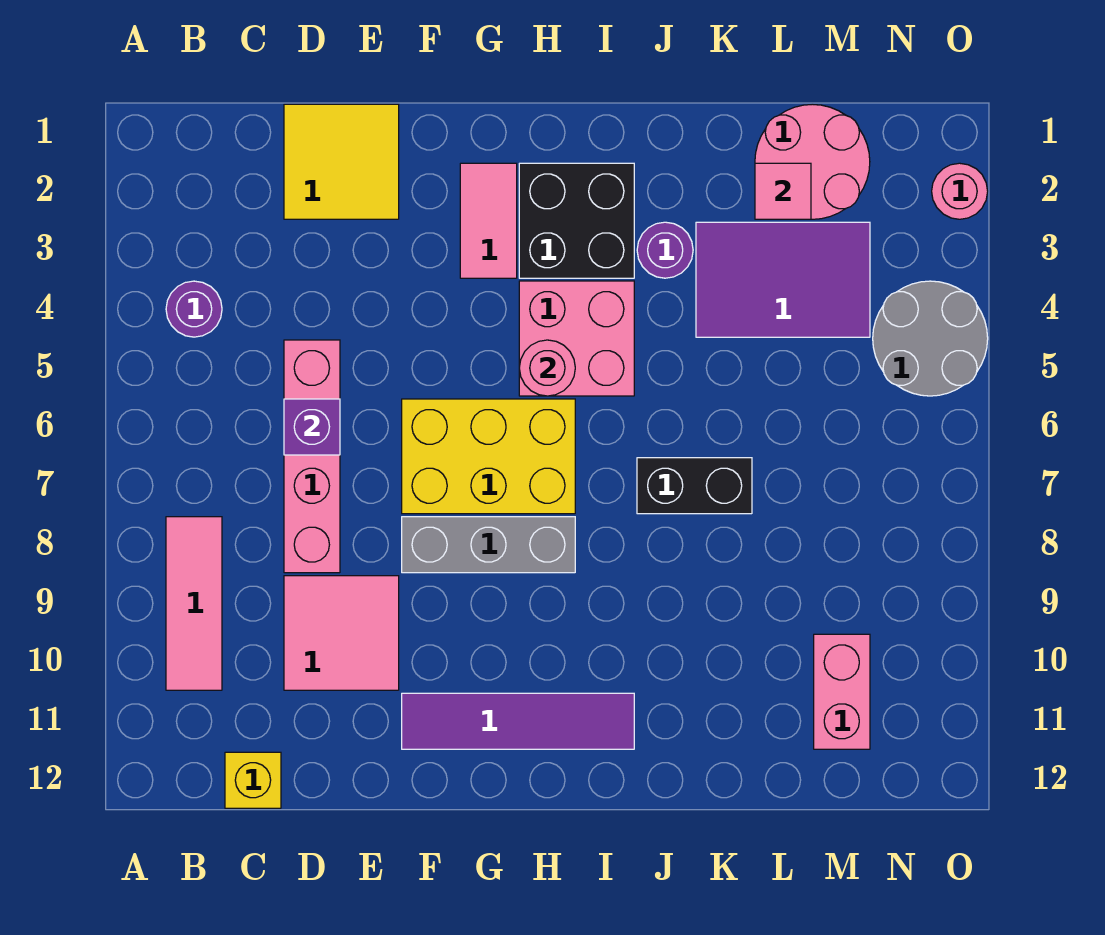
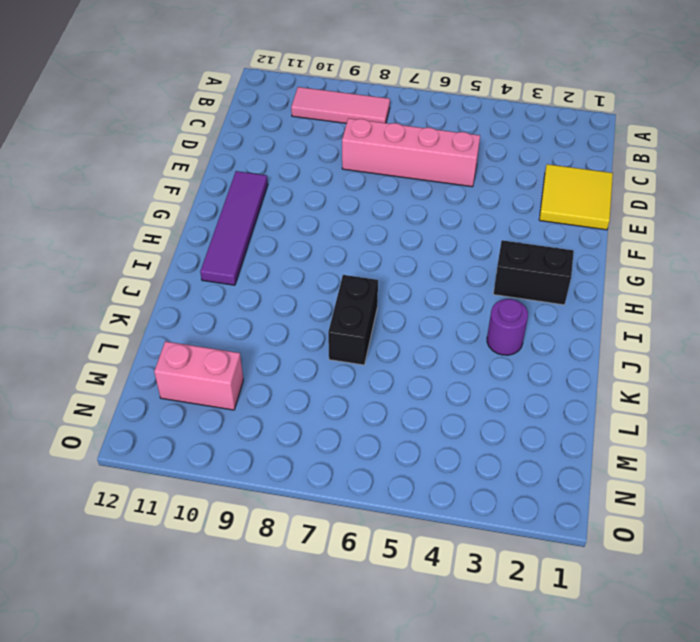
black 1x2 brick [493,240,574,305] -> black 2x2 brick [519,163,634,278]
none -> purple 1x1 round brick [166,281,222,337]
none -> yellow 1x1 brick [225,752,281,808]
none -> pink 2x2 tile [284,576,399,690]

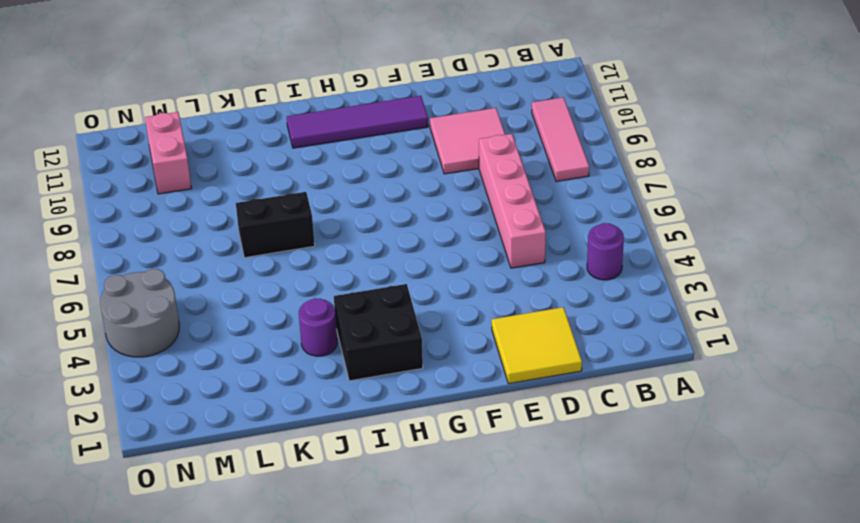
none -> yellow 1x1 brick [225,752,281,808]
none -> yellow 2x3 brick [402,399,575,514]
none -> grey 1x3 brick [402,517,575,573]

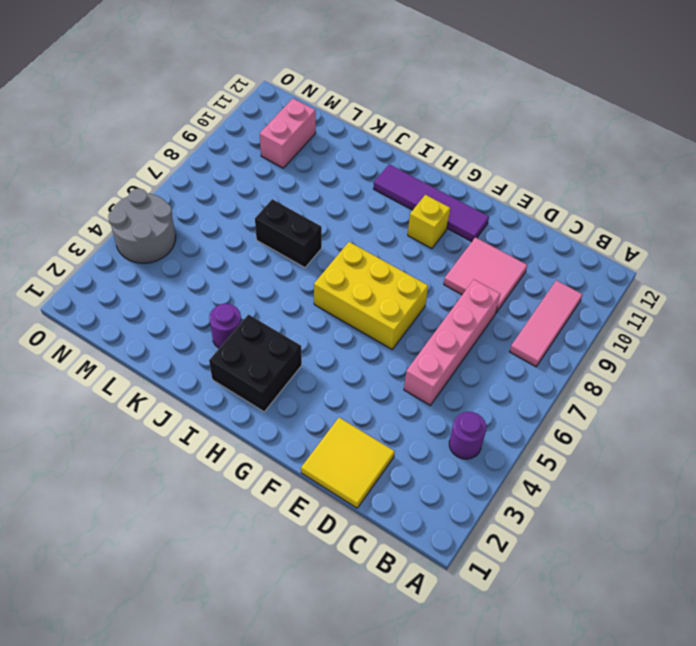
yellow 1x1 brick [408,195,450,249] -> yellow 1x1 brick moved to [225,752,281,808]
none -> grey 1x3 brick [402,517,575,573]
none -> pink 1x2 tile [460,163,517,278]
none -> pink 2x2 brick [519,281,634,396]

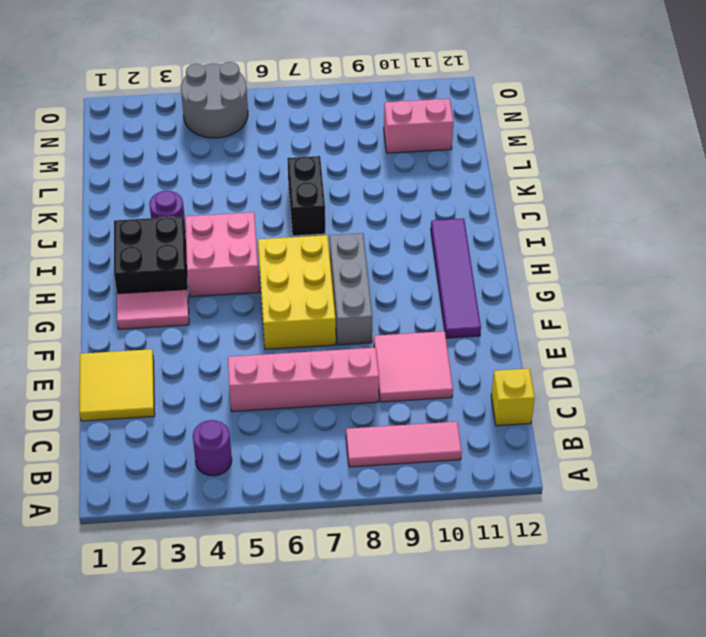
none -> purple 2x3 tile [696,222,870,337]
none -> pink 2x2 round brick [755,104,870,219]
none -> pink 1x1 round brick [932,163,988,219]

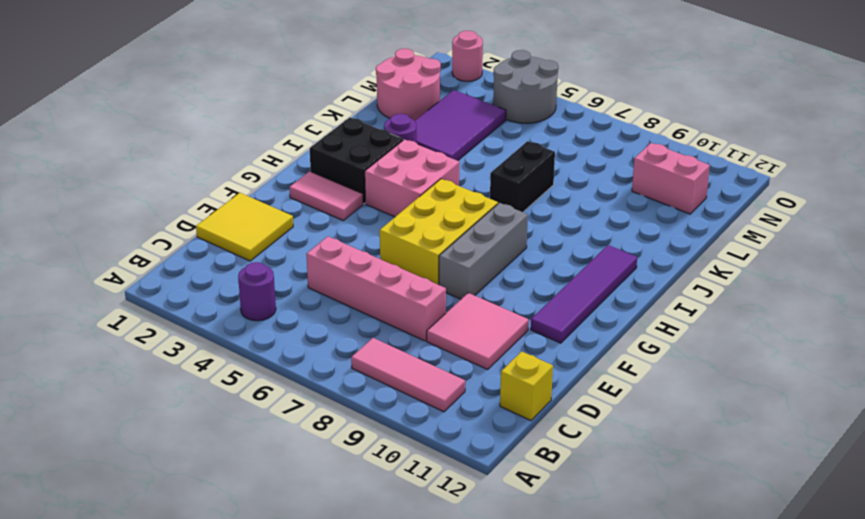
none -> purple 1x1 brick [284,399,340,455]
none -> pink 1x1 round brick [519,340,575,396]
none -> pink 1x1 tile [755,163,811,219]

